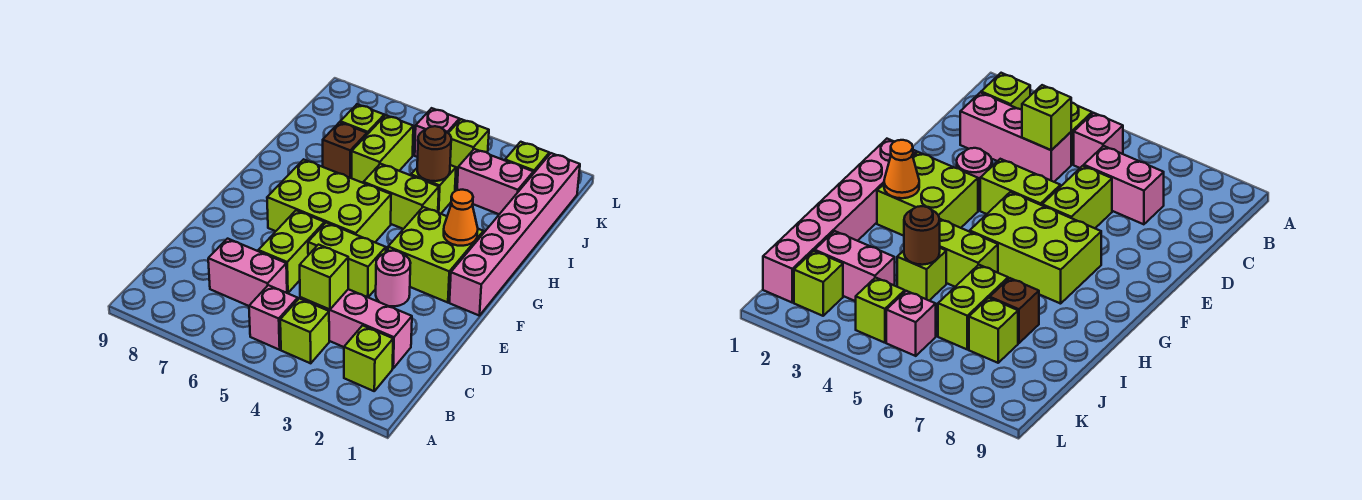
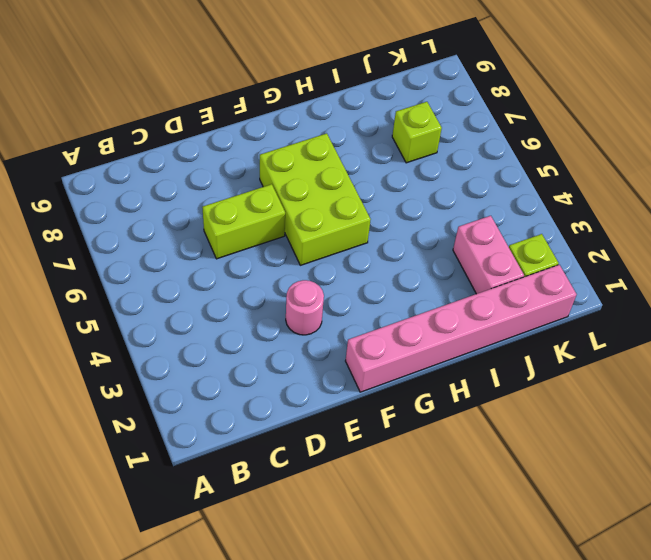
none -> lime 1x1 brick [344,325,393,391]
none -> lime 1x1 brick [280,298,329,363]
none -> pink 1x1 brick [249,285,298,350]

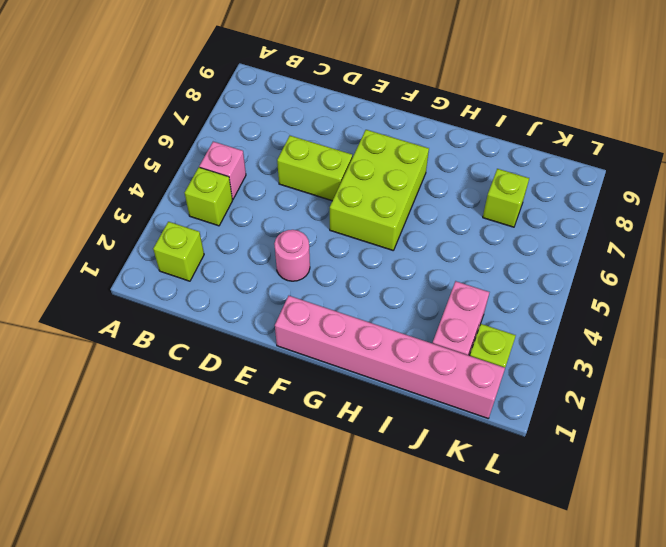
none -> pink 1x3 brick [300,289,412,368]
none -> pink 1x2 brick [208,239,287,306]
none -> lime 1x2 brick [308,223,386,297]

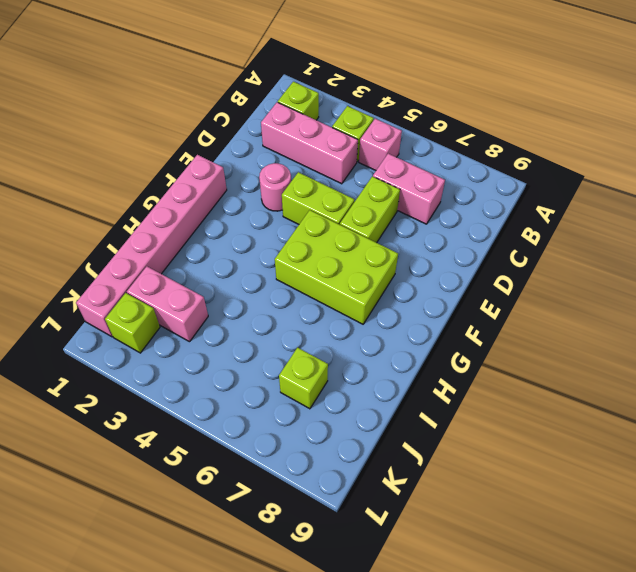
none -> lime 2x2 brick [388,207,484,303]
none -> lime 1x2 brick [363,164,439,229]
none -> lime 1x1 brick [411,165,456,214]

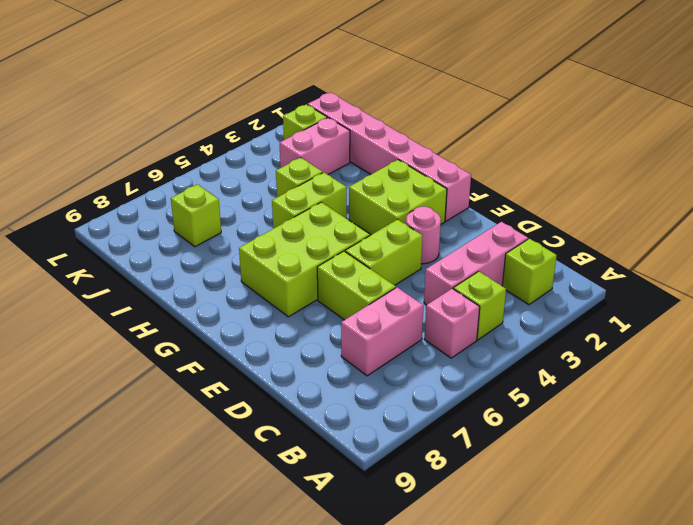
none -> lime 1x2 brick [352,115,413,183]
none -> brown 1x1 brick [323,122,367,178]
none -> lime 1x1 brick [449,119,489,173]

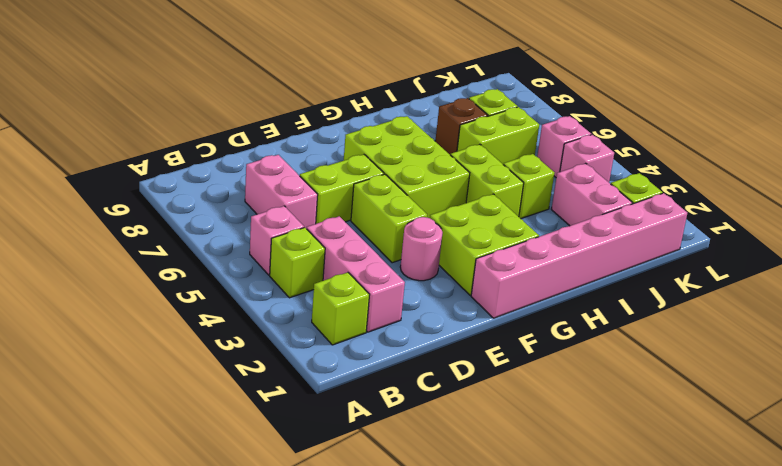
pink 1x1 brick [560,135,614,182] -> lime 1x1 brick [449,119,489,173]
none -> lime 1x1 brick [300,245,348,310]
none -> orange 1x1 cone [444,190,478,246]
none -> brown 1x1 round brick [417,126,451,181]

